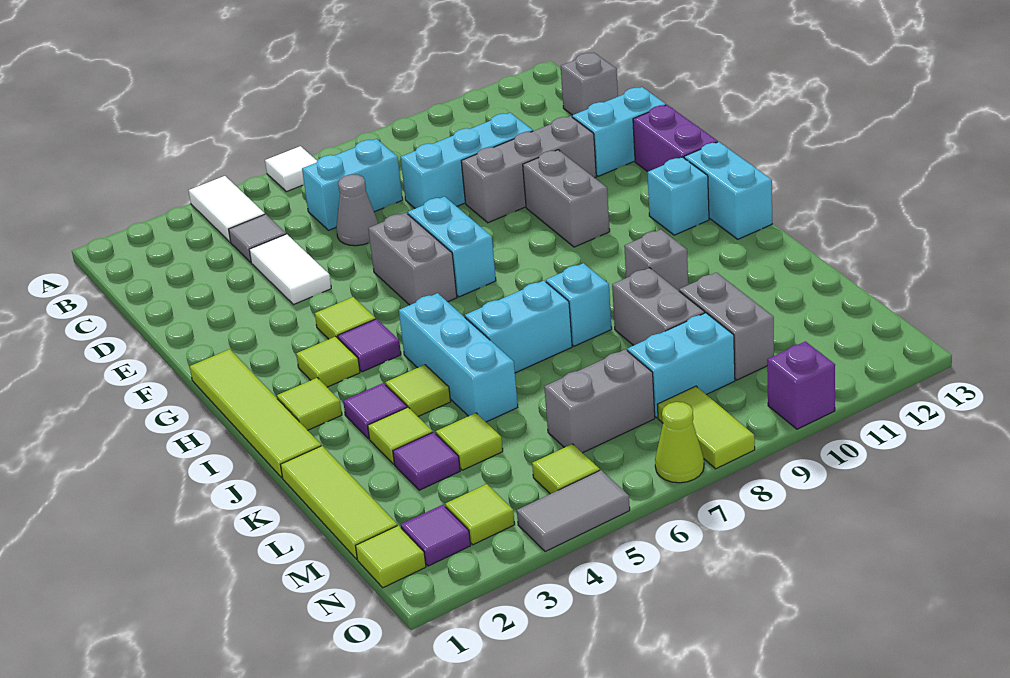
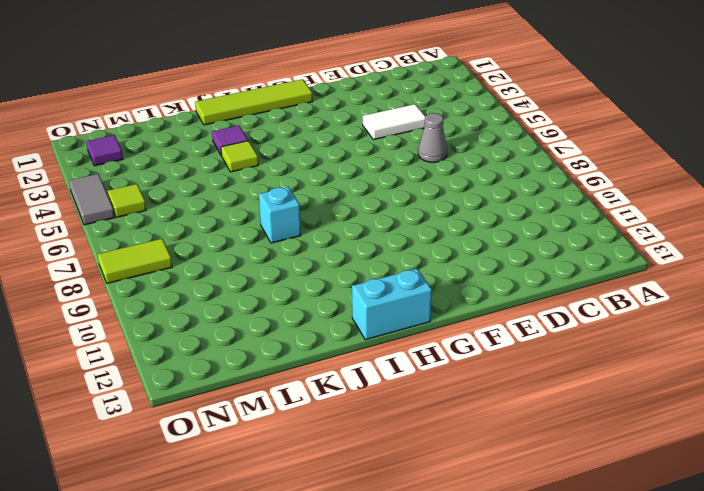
none -> white 1x2 tile [189,176,265,242]
none -> white 1x1 tile [265,146,317,192]
none -> grey 1x1 tile [229,214,286,262]
none -> cyan 1x2 brick [302,139,403,230]

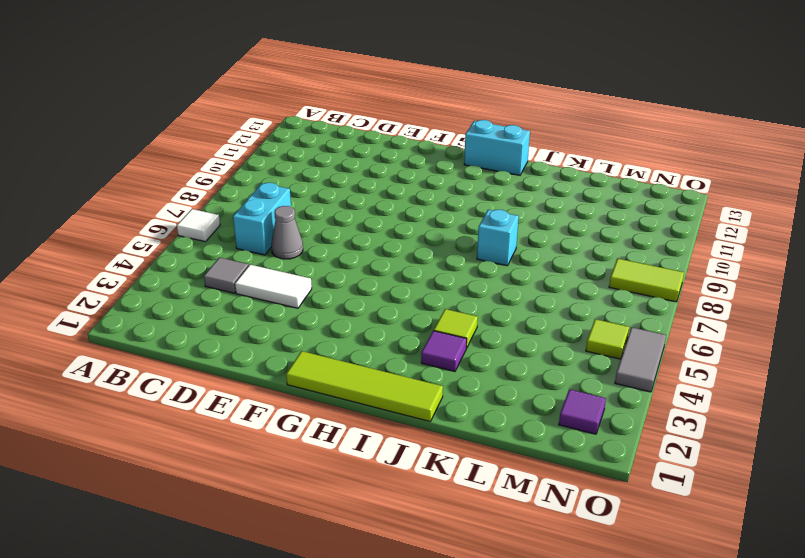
none -> white 1x2 tile [189,176,265,242]
none -> grey 1x1 brick [561,53,618,115]
none -> cyan 1x3 brick [401,113,533,208]
none -> grey 1x3 brick [461,116,596,223]

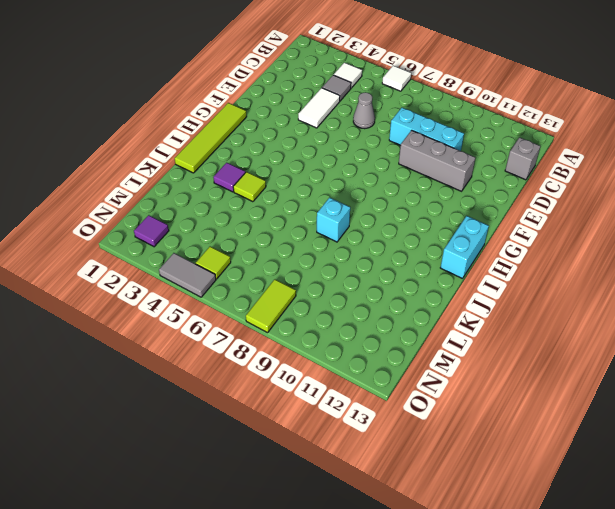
white 1x1 tile [334,63,362,88] -> white 1x2 tile [189,176,265,242]
none -> cyan 1x2 brick [302,139,403,230]
none -> cyan 1x2 brick [572,87,666,176]
none -> grey 1x2 brick [368,213,457,305]
none -> cyan 1x2 brick [408,197,496,297]

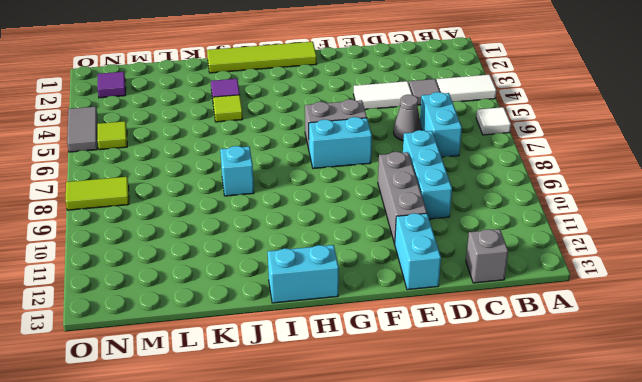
none -> grey 1x2 brick [523,150,610,247]
none -> purple 1x2 brick [633,105,718,172]
none -> lime 1x1 tile [315,297,376,339]
none -> lime 1x1 tile [296,337,360,387]

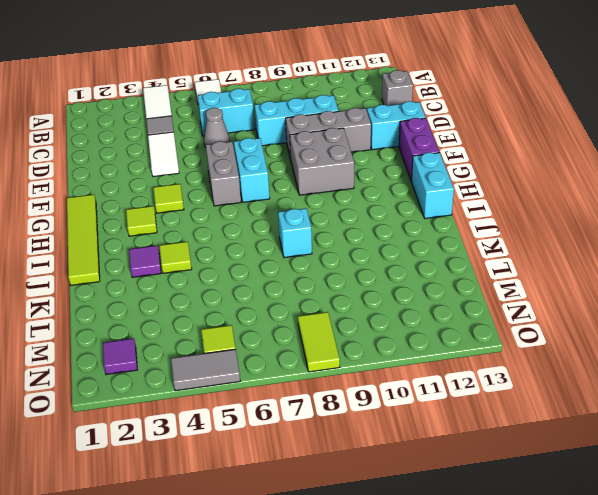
grey 2x2 brick [290,128,354,195] -> grey 1x2 brick [523,150,610,247]
none -> purple 1x1 tile [338,319,401,372]
none -> cyan 1x1 brick [647,157,709,235]
none -> lime 1x1 tile [277,378,342,430]
none -> cyan 1x3 brick [399,293,518,422]

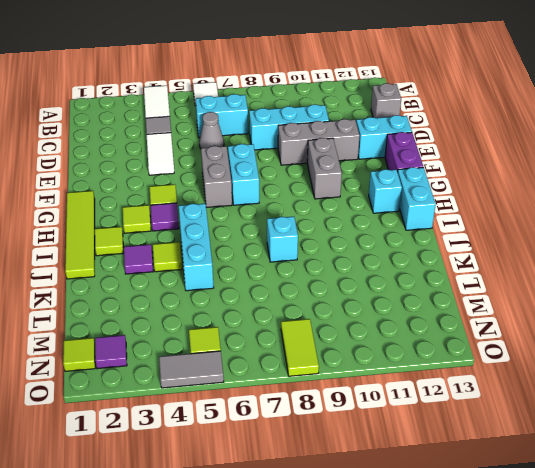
none -> cyan 1x2 brick [465,281,572,373]
none -> grey 1x1 brick [624,230,688,291]
none -> lime 1x3 tile [281,446,397,559]
none -> lime 1x1 tile [368,407,433,464]

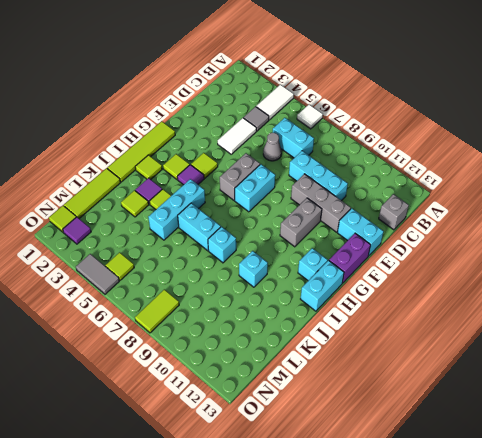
cyan 1x1 brick [239,251,268,287] -> grey 1x1 brick [624,230,688,291]
none -> grey 1x2 brick [612,268,705,345]
none -> purple 1x1 tile [393,432,460,490]
none -> lime 1x1 tile [436,413,503,470]
none -> grey 1x2 brick [679,273,774,380]

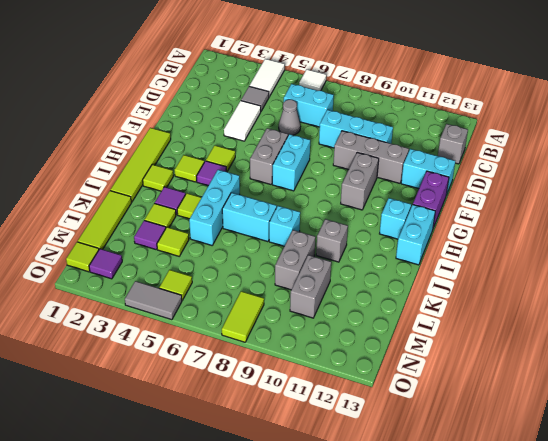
none -> grey 1x2 brick [544,349,655,453]
none -> cyan 1x2 brick [627,313,735,418]
none -> lime 1x1 tile [445,484,515,545]
none -> lime 1x1 cone [655,402,704,483]

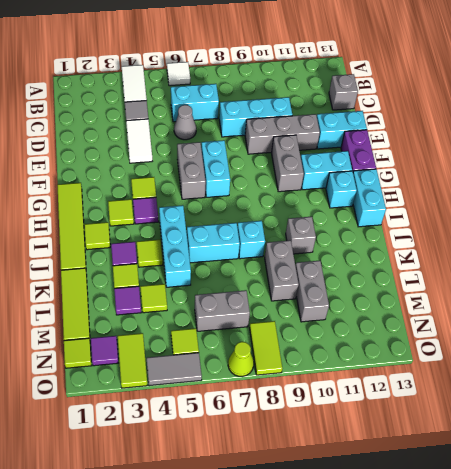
cyan 1x2 brick [301,151,352,190] -> cyan 1x2 brick moved to [627,313,735,418]
lime 1x2 tile [118,333,147,388] -> lime 1x1 tile [445,484,515,545]
none -> purple 1x1 brick [767,341,835,429]

